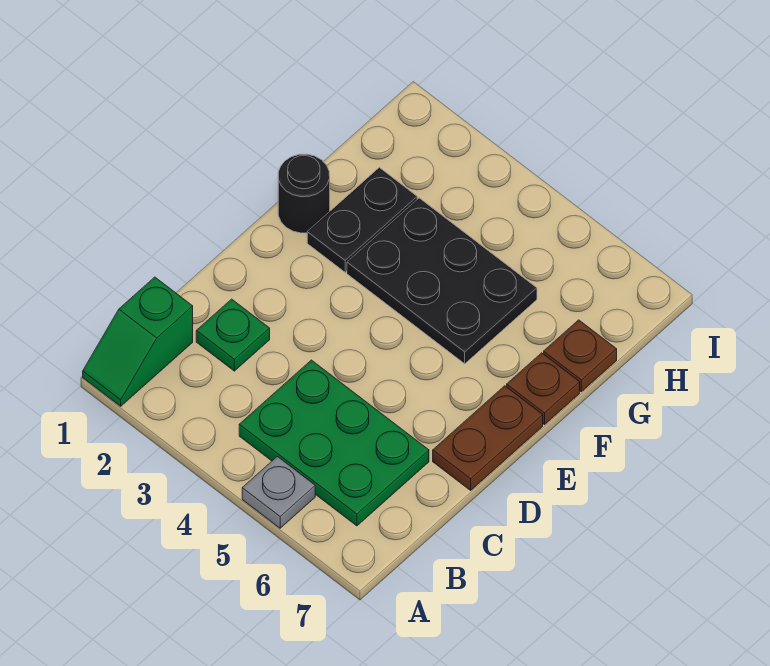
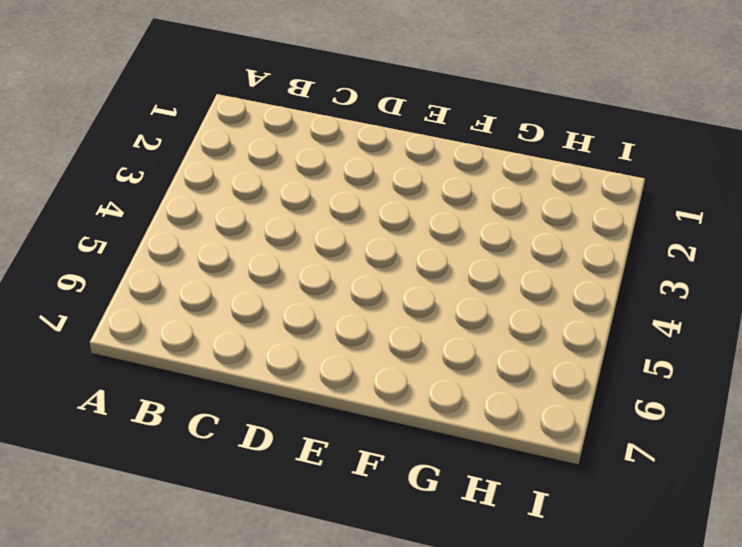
none -> green 1x2 slope [83,277,193,406]
none -> grey 1x1 plate [242,457,315,528]

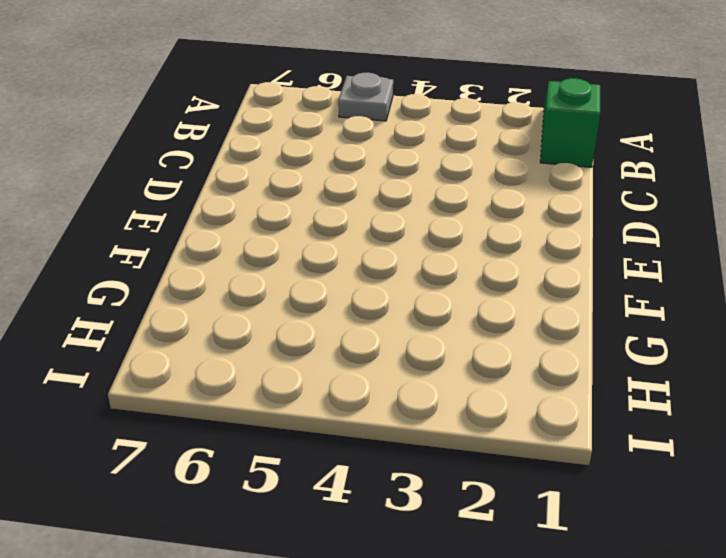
none -> green 2x3 plate [239,360,429,526]
none -> green 1x1 plate [196,299,270,371]

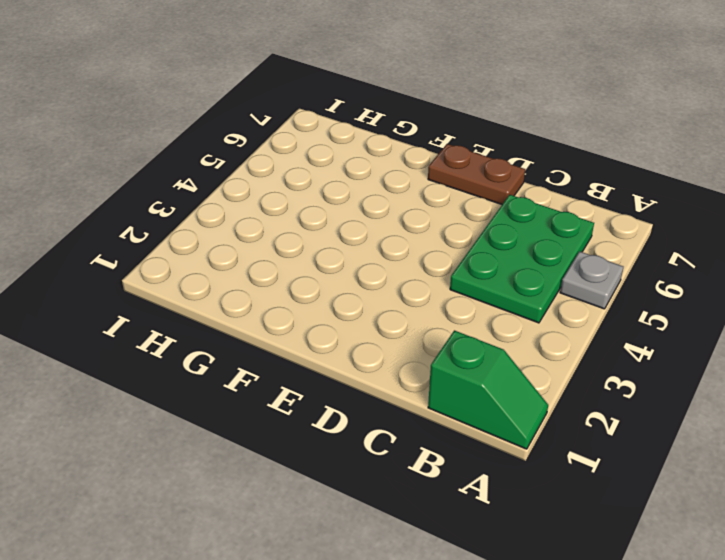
none -> green 1x1 plate [196,299,270,371]
none -> black 1x1 round brick [278,154,330,233]

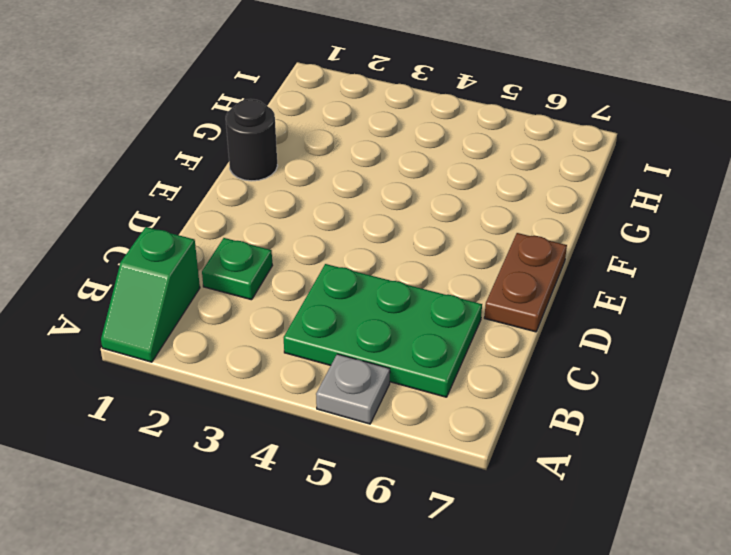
none -> black 1x2 plate [307,167,417,272]
none -> black 2x3 plate [347,198,537,364]

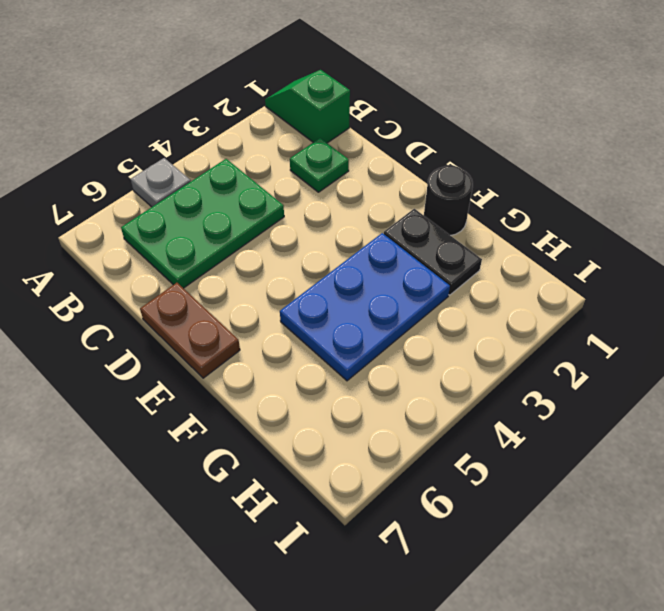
blue 2x3 plate [280,233,450,381] -> black 2x3 plate [347,198,537,364]
none -> brown 1x1 plate [507,353,580,425]
none -> brown 1x1 plate [544,320,617,392]

